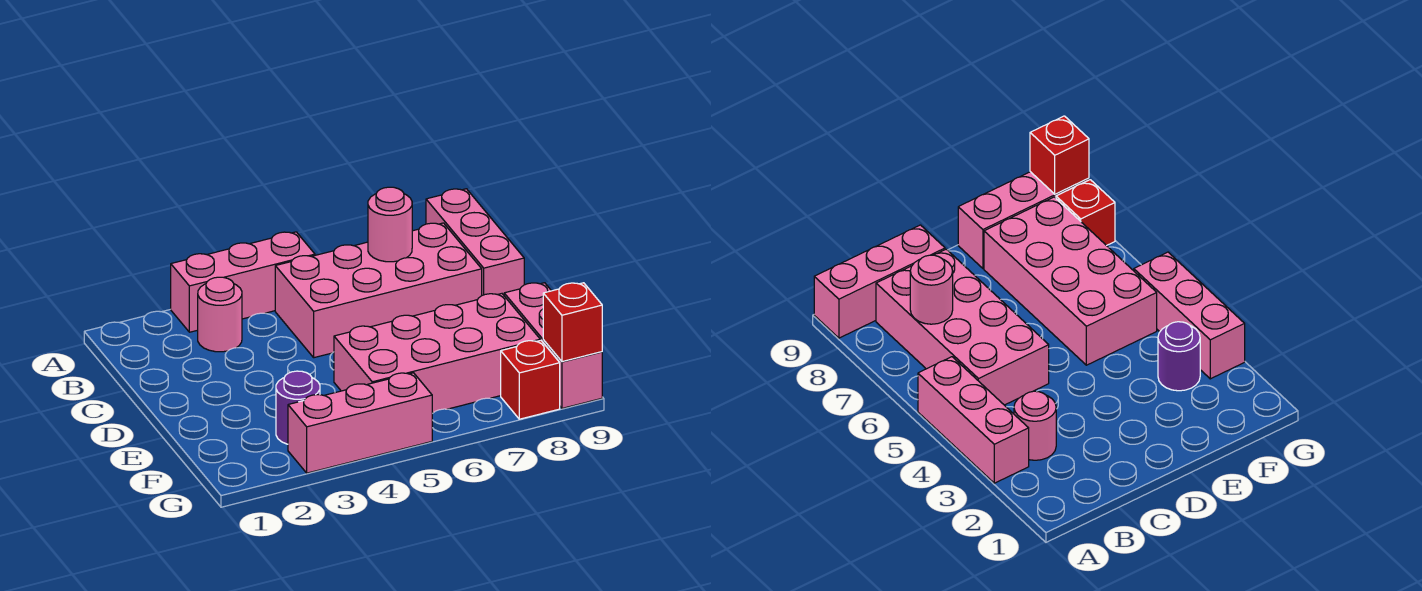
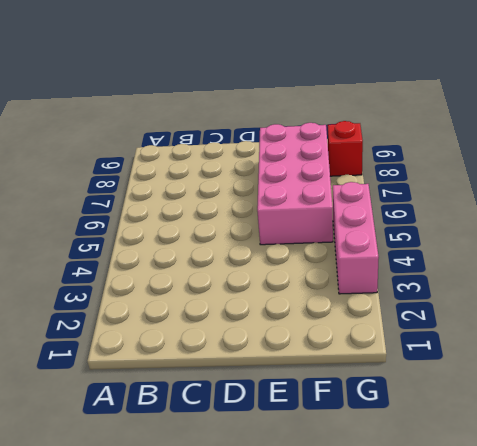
none -> pink 1x3 brick [171,232,315,332]
none -> pink 1x3 brick [426,189,524,295]

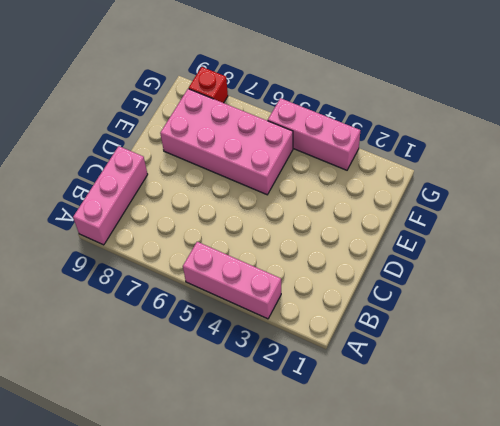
none -> pink 1x1 round brick [198,277,242,352]
none -> pink 2x4 brick [275,223,482,358]

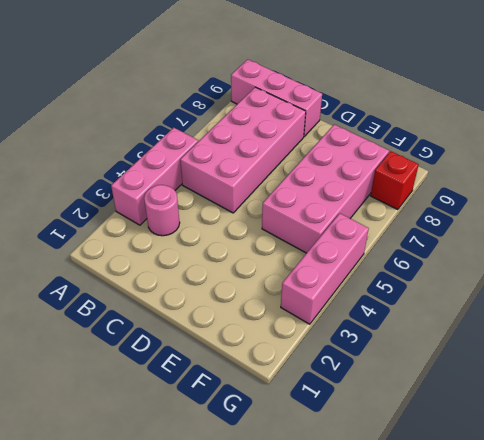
none -> pink 1x3 brick [504,283,602,408]
none -> purple 1x1 round brick [276,371,320,444]

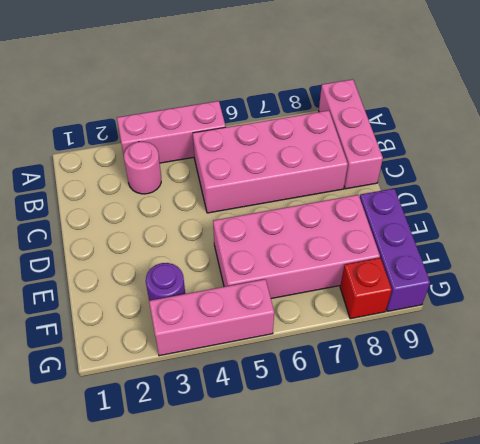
purple 1x3 brick [360,189,430,312] -> pink 1x3 brick [504,283,602,408]
none -> pink 1x1 round brick [368,187,412,262]
none -> red 1x1 brick [543,283,602,362]

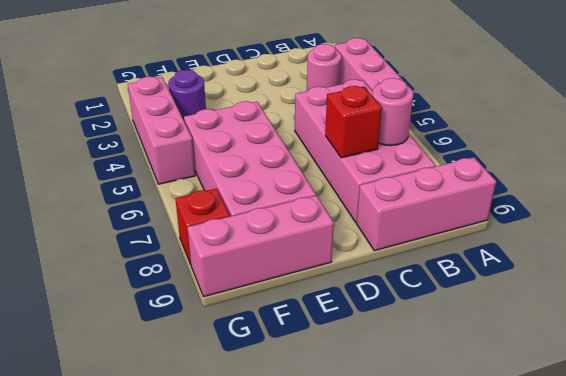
red 1x1 brick [325,86,382,158] -> red 1x1 brick moved to [543,283,602,362]

